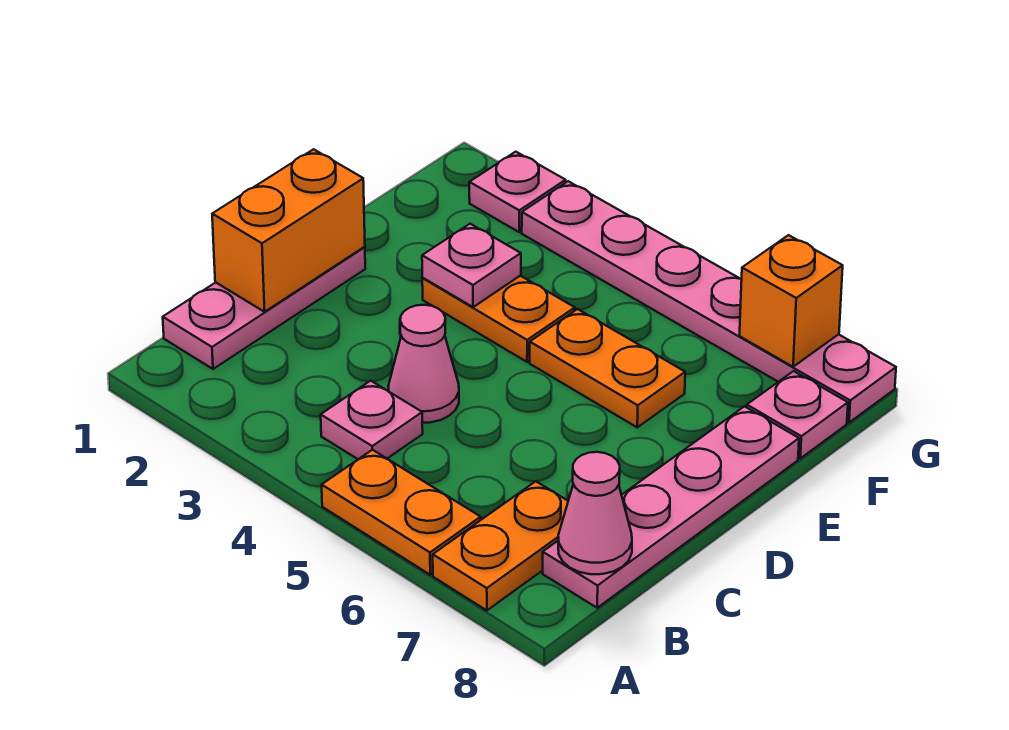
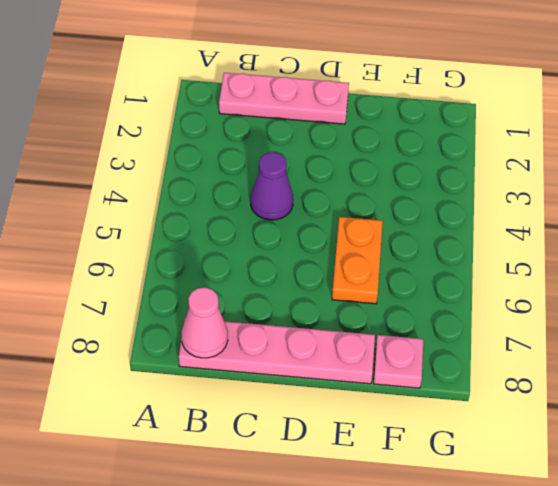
purple 1x1 cone [251,152,293,220] -> pink 1x1 cone [388,305,459,423]
none -> orange 1x2 plate [322,450,481,575]
none -> orange 1x2 plate [433,481,568,610]
none -> pink 1x1 plate [321,381,423,459]

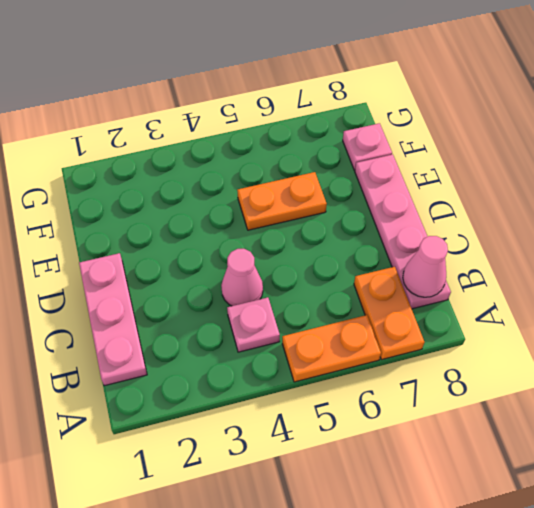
none -> orange 1x2 plate [422,276,575,362]
none -> pink 1x1 plate [469,152,566,232]
none -> pink 1x6 plate [522,181,896,423]

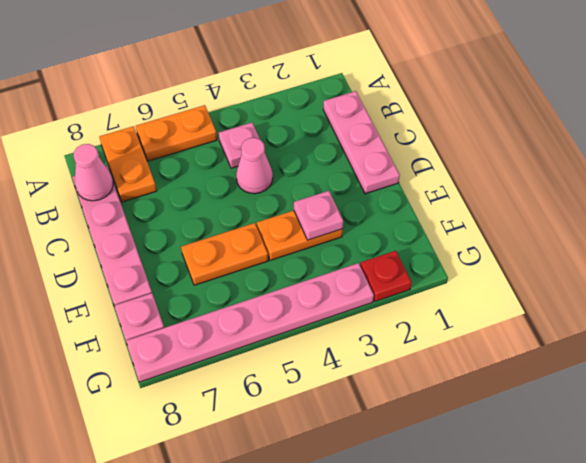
red 1x1 plate [360,251,412,301] -> pink 1x1 plate [469,152,566,232]
none -> orange 1x2 brick [212,149,365,312]
none -> orange 1x1 brick [740,235,843,367]

